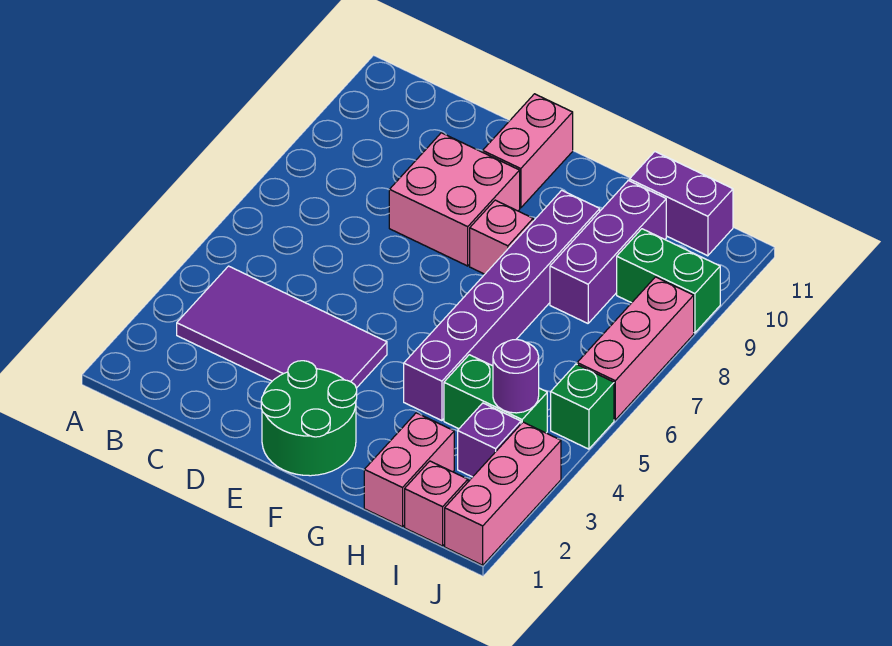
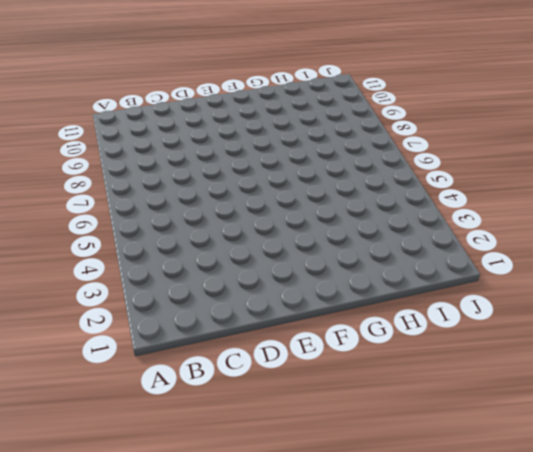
none -> purple 2x4 tile [177,266,387,388]
none -> pink 2x2 brick [389,133,520,266]
none -> green 2x2 round brick [261,361,357,476]

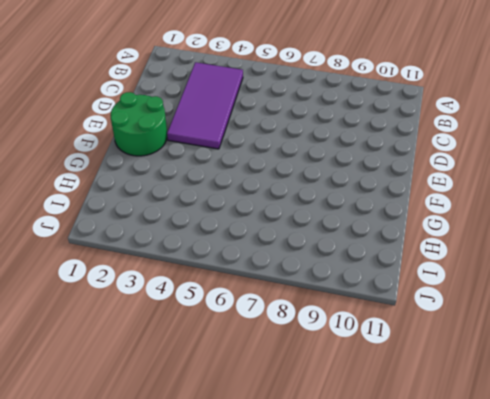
none -> pink 2x2 brick [389,133,520,266]
none -> pink 1x2 brick [483,94,573,208]
none -> pink 1x1 brick [470,200,533,274]

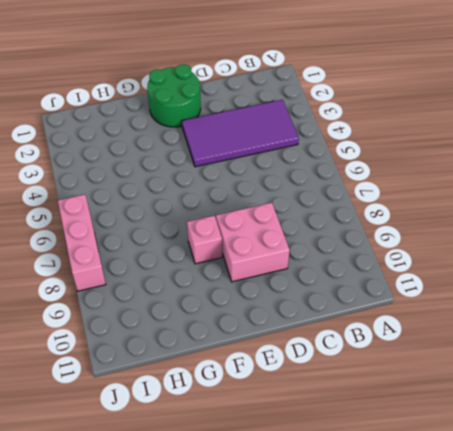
none -> pink 1x2 brick [483,94,573,208]
none -> purple 1x6 brick [404,190,600,421]
none -> pink 1x2 brick [364,413,454,527]

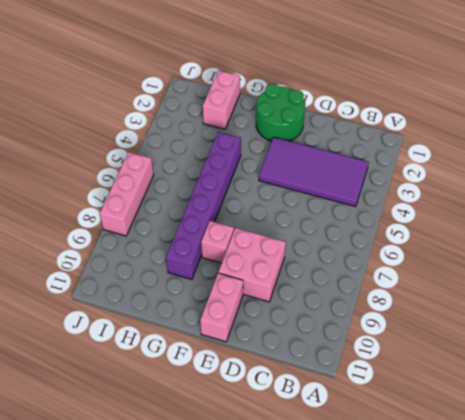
none -> green 1x2 brick [444,355,547,433]
none -> purple 1x3 brick [550,180,666,323]
none -> purple 1x2 brick [630,152,733,256]

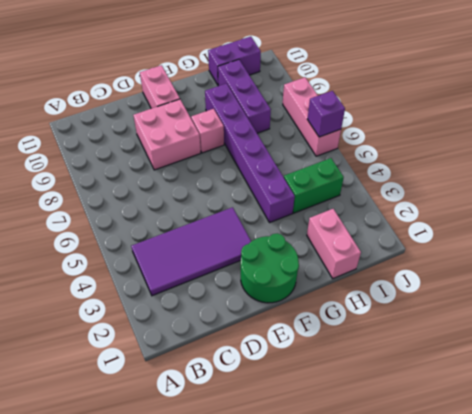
purple 1x1 brick [307,91,345,137] -> purple 1x1 brick moved to [458,403,521,477]
none -> pink 1x1 brick [405,461,468,546]
none -> green 1x2 brick [617,229,720,333]
none -> pink 1x3 brick [445,422,561,565]

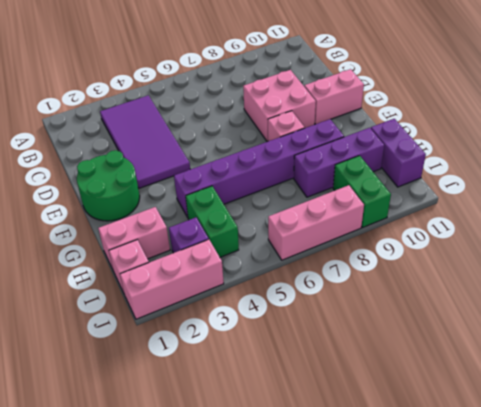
none -> green 1x1 brick [551,364,614,449]
none -> purple 1x1 round brick [493,339,539,413]

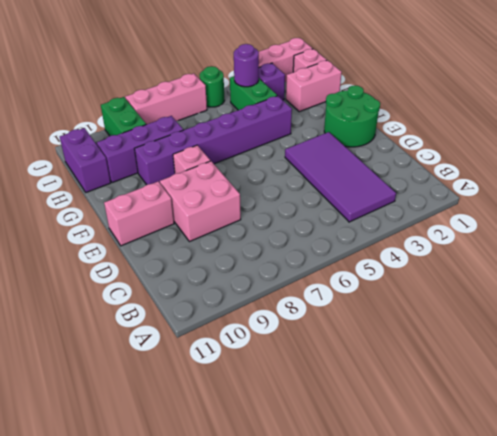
green 1x1 round brick [199,66,224,107] -> green 1x1 brick [551,364,614,449]

